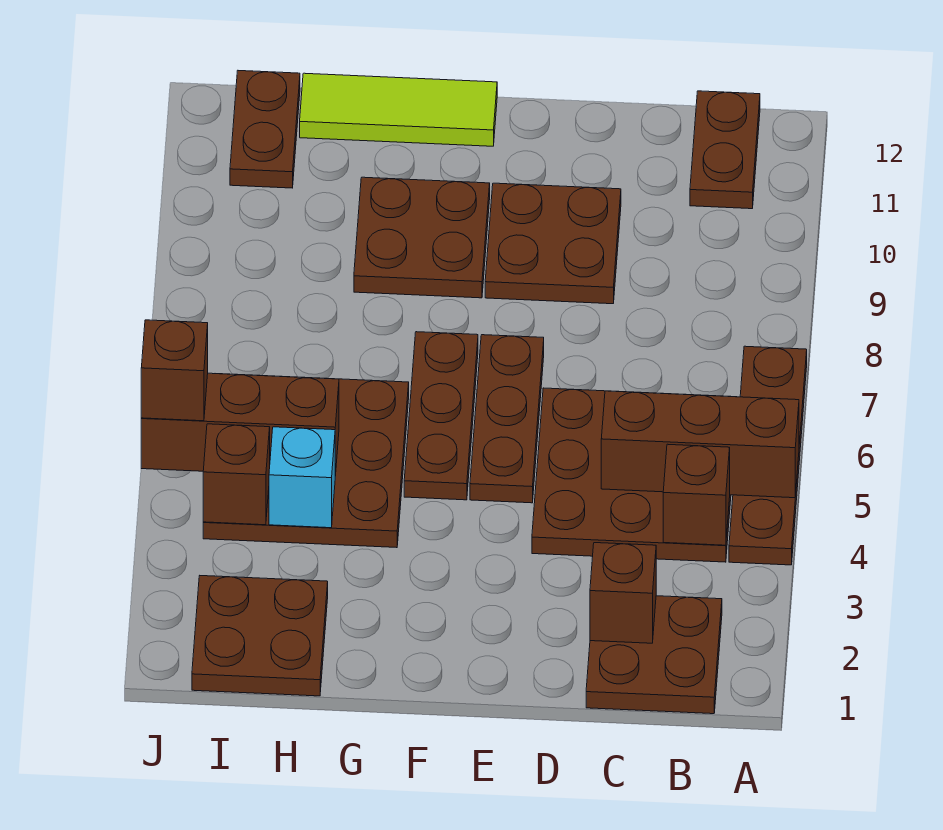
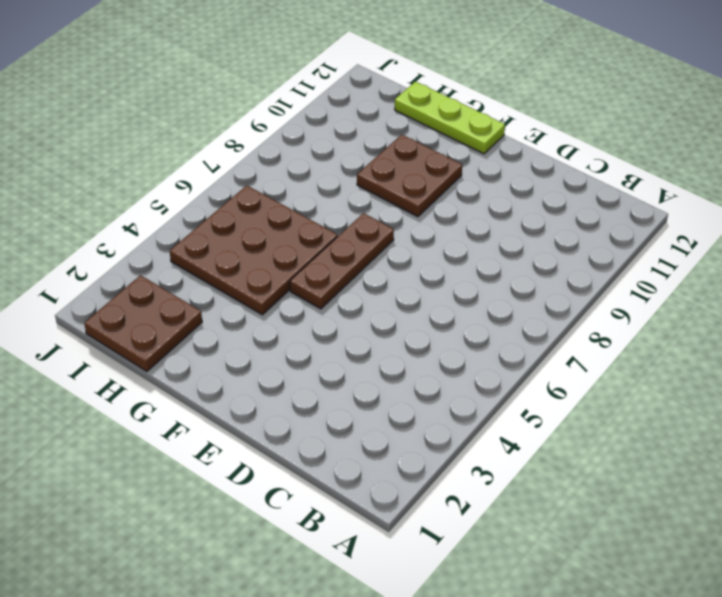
lime 1x3 plate [395,82,505,154] -> lime 1x3 tile [300,73,497,146]
none -> brown 1x4 plate [729,346,807,565]
none -> brown 2x2 plate [586,596,722,714]
none -> brown 3x3 plate [532,388,731,562]

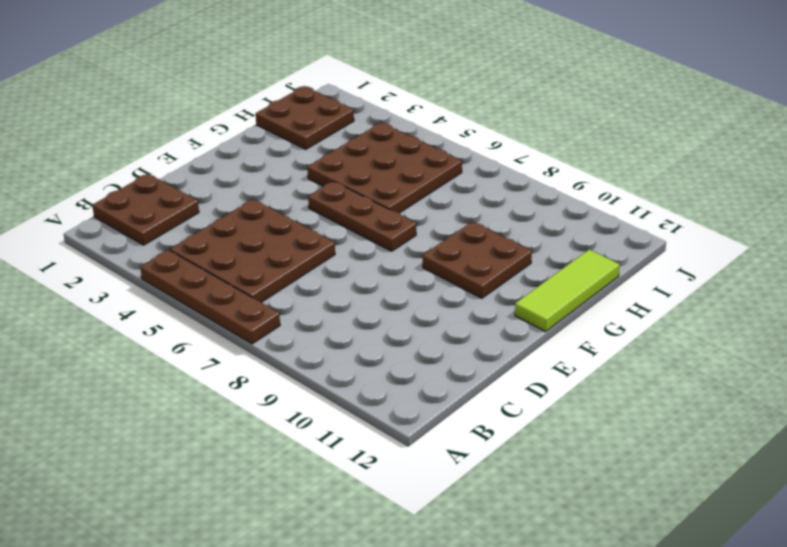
none -> brown 1x2 plate [690,91,760,209]
none -> brown 2x2 plate [485,183,621,304]
none -> brown 1x3 plate [470,335,544,503]

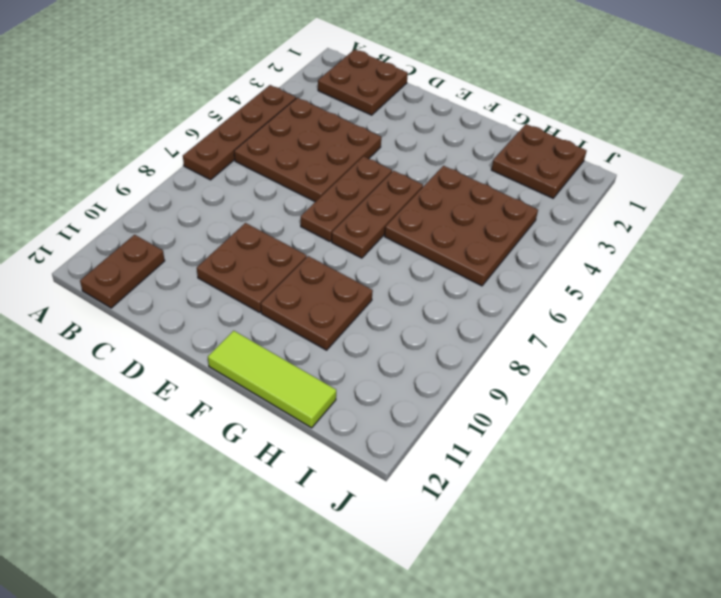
none -> brown 1x2 plate [230,71,300,188]
none -> brown 1x3 brick [601,391,799,498]
none -> brown 1x1 brick [663,444,730,545]

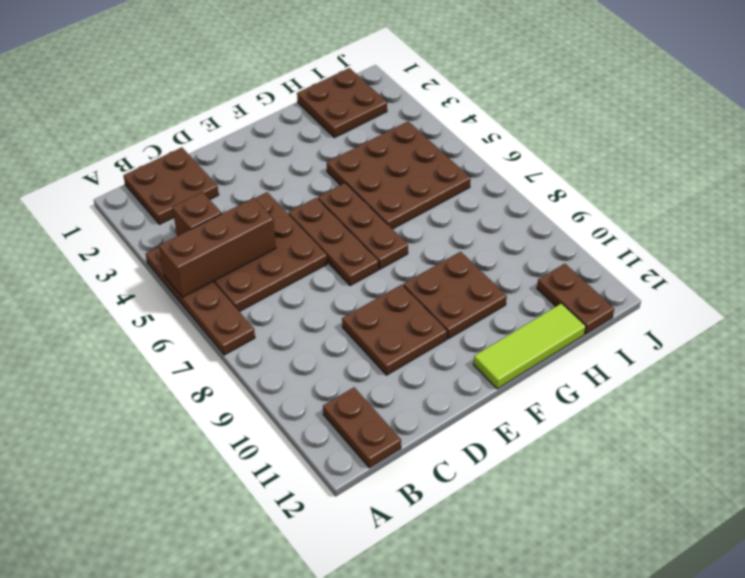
none -> brown 1x1 brick [590,543,656,643]
none -> cyan 1x1 brick [269,427,335,528]
none -> brown 1x3 brick [141,373,339,476]

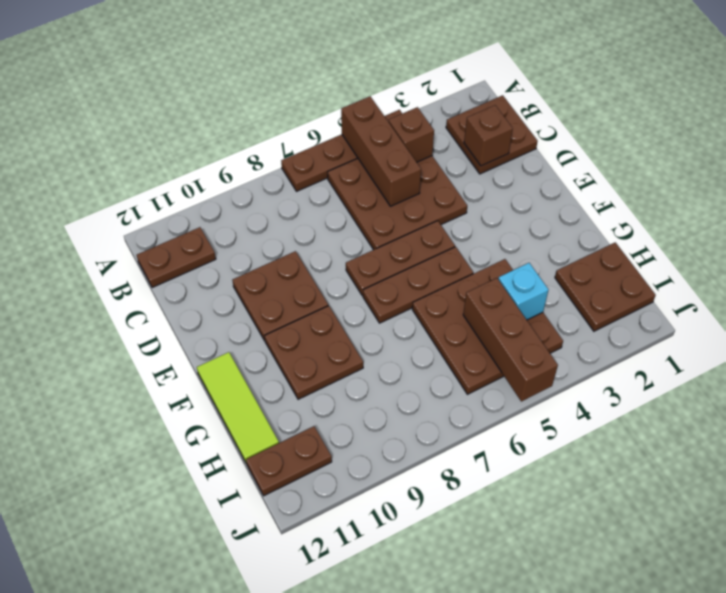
none -> brown 1x1 brick [203,424,270,525]
none -> brown 1x1 brick [141,320,208,421]

